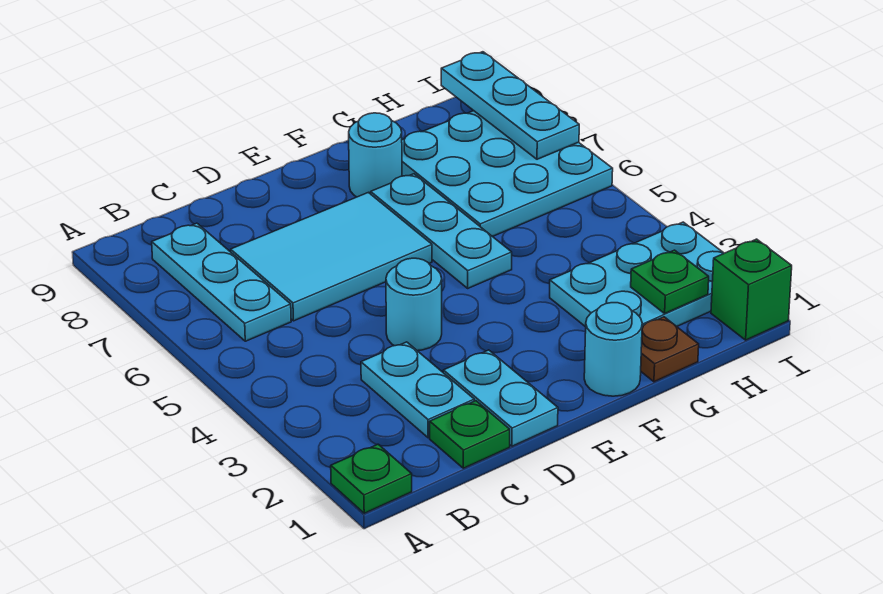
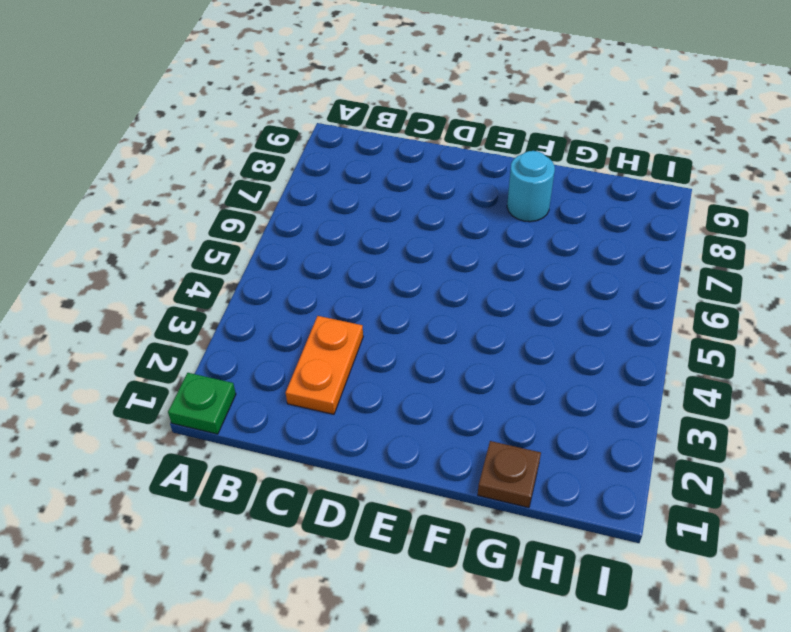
orange 1x2 plate [286,316,363,414] -> cyan 1x2 plate [361,342,474,438]
none -> cyan 1x3 plate [152,223,291,341]
none -> green 1x1 plate [430,401,510,468]
none -> cyan 2x3 tile [231,192,432,321]

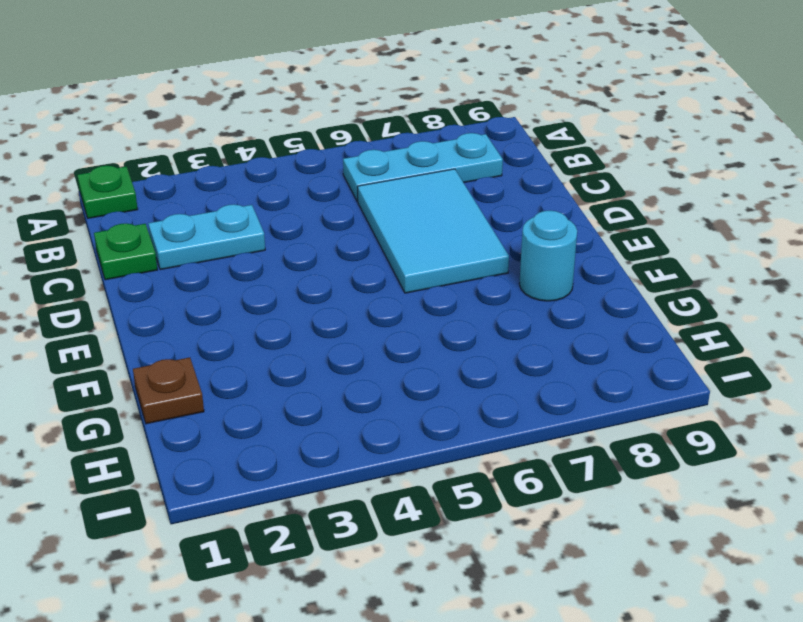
none -> cyan 1x2 plate [443,350,558,446]
none -> cyan 1x1 round brick [386,258,442,351]
none -> cyan 1x1 round brick [584,303,642,396]

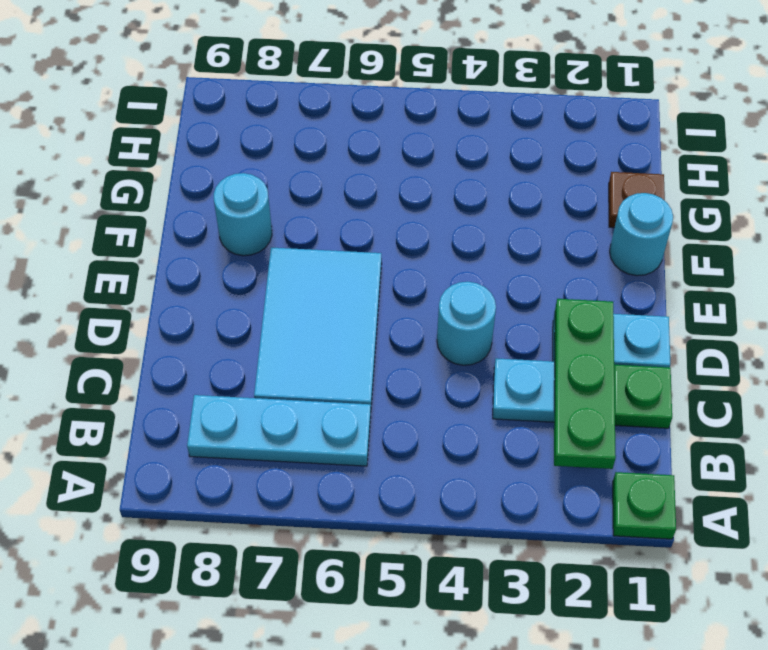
green 1x3 plate [554,299,616,469] -> none
none -> cyan 1x3 plate [371,174,512,288]
none -> cyan 2x3 plate [550,222,724,327]
none -> cyan 3x3 plate [402,111,613,237]

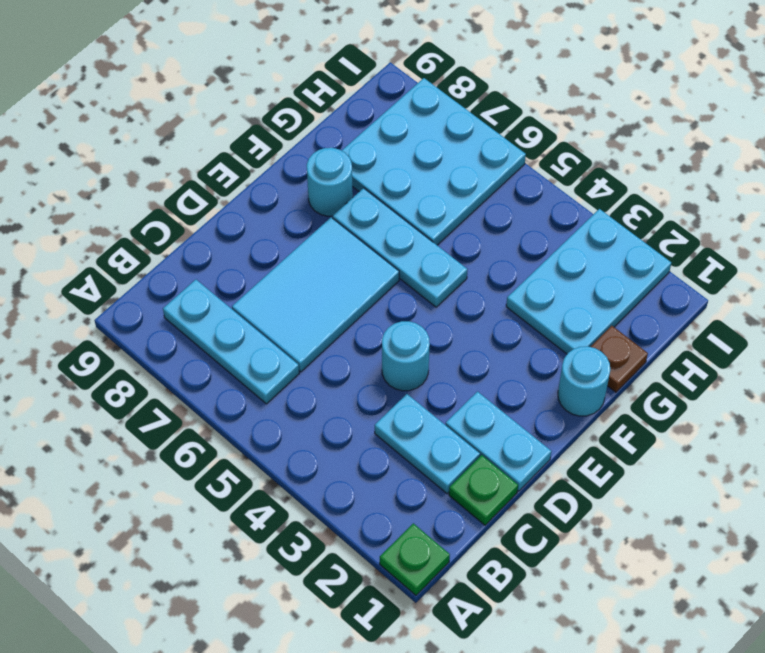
none -> green 1x1 brick [711,239,792,340]
none -> green 1x1 plate [631,250,709,313]
none -> cyan 1x3 plate [441,52,579,159]

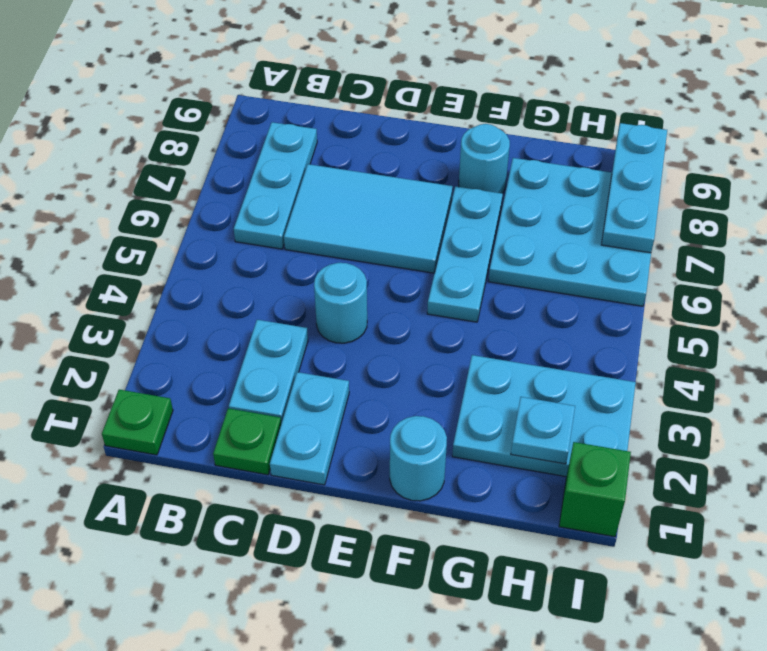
cyan 1x1 plate [511,397,575,464] -> green 1x1 plate [631,250,709,313]
none -> brown 1x1 plate [641,317,699,382]

